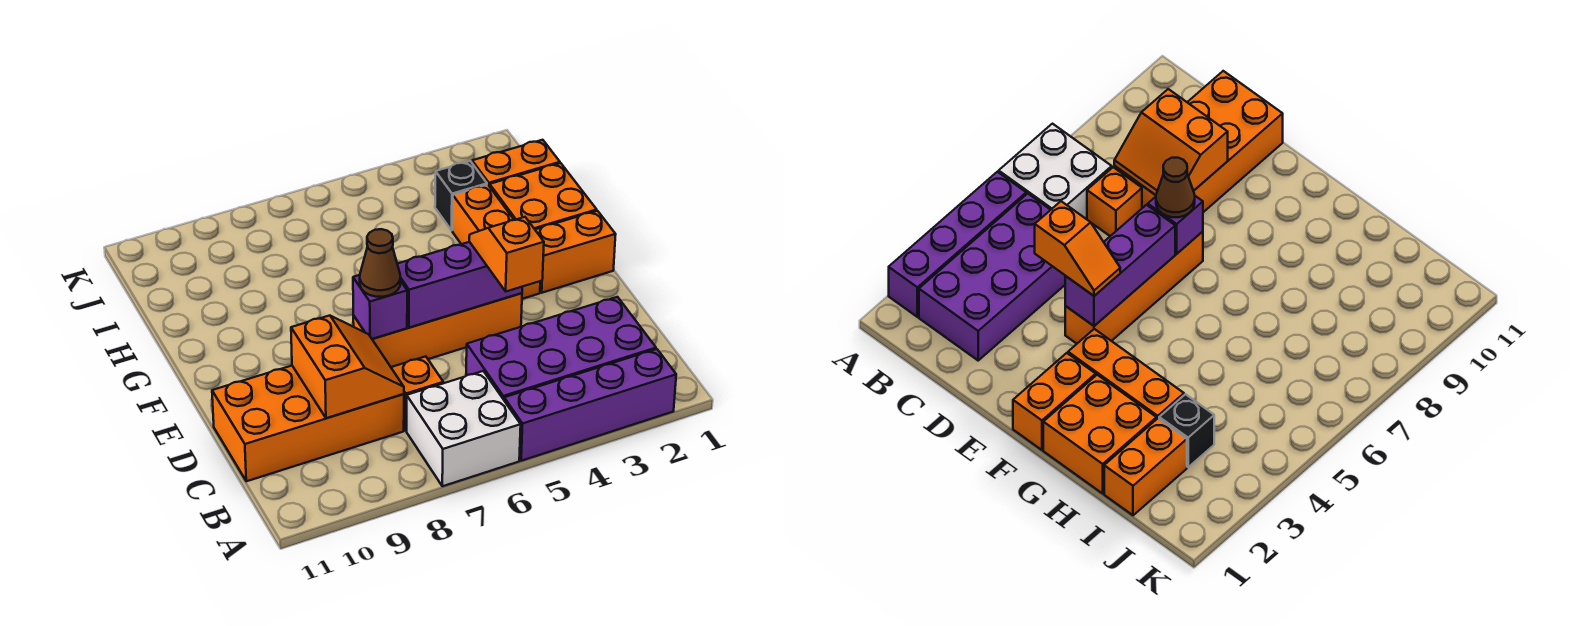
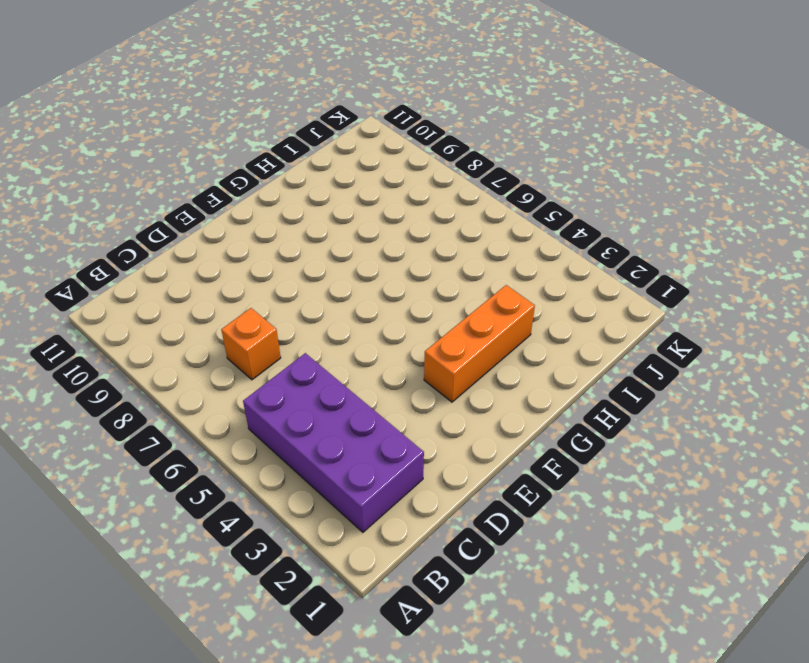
none -> purple 1x4 brick [504,349,676,461]
none -> white 2x2 brick [407,371,521,486]
none -> orange 2x4 brick [212,366,404,481]

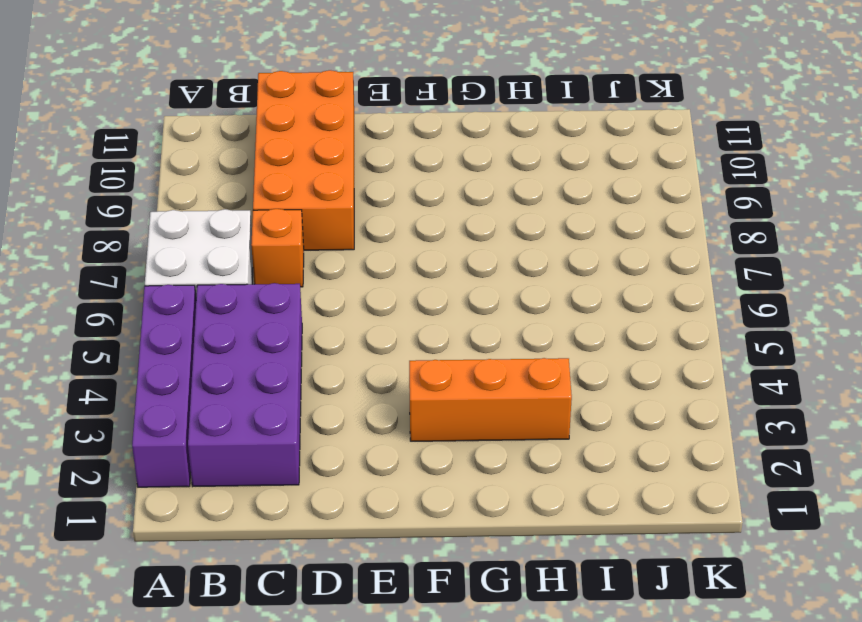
none -> orange 1x4 brick [353,293,522,367]
none -> orange 1x2 brick [535,211,616,293]
none -> orange 2x2 brick [490,163,597,229]

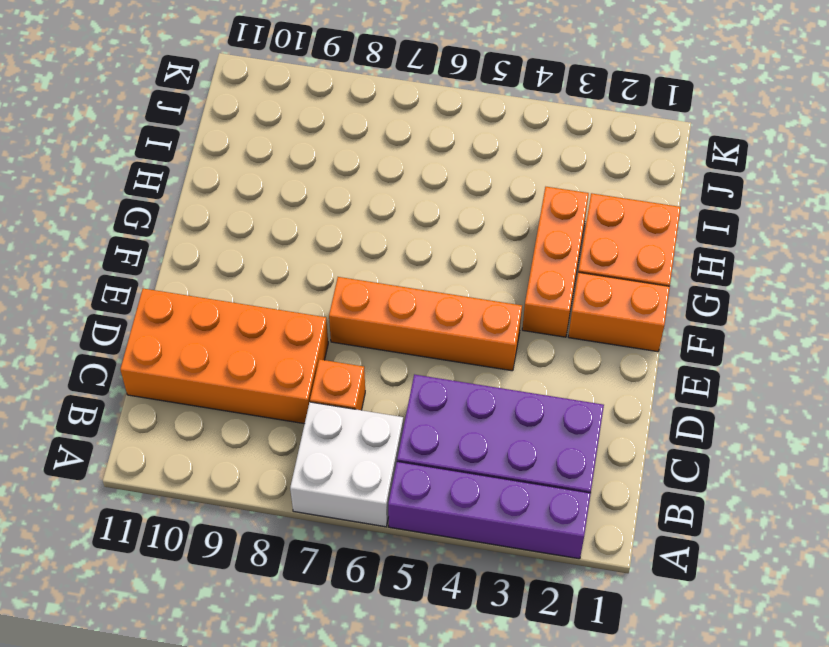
none -> orange 1x2 brick [472,140,560,187]
none -> black 1x1 brick [435,161,487,230]
none -> orange 2x2 slope [291,316,404,418]

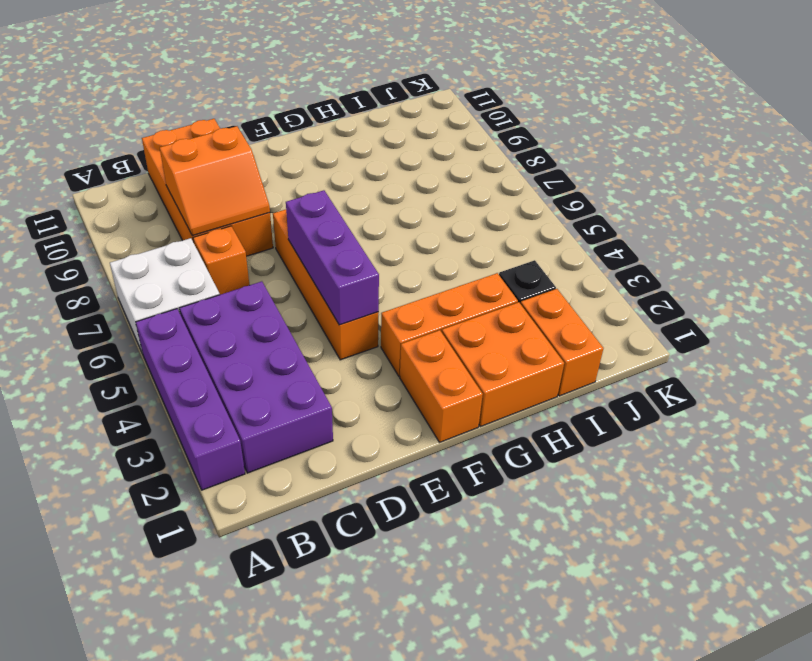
none -> purple 1x1 brick [353,275,407,339]
none -> orange 1x2 slope [469,217,544,291]
none -> brown 1x1 cone [360,229,400,297]

